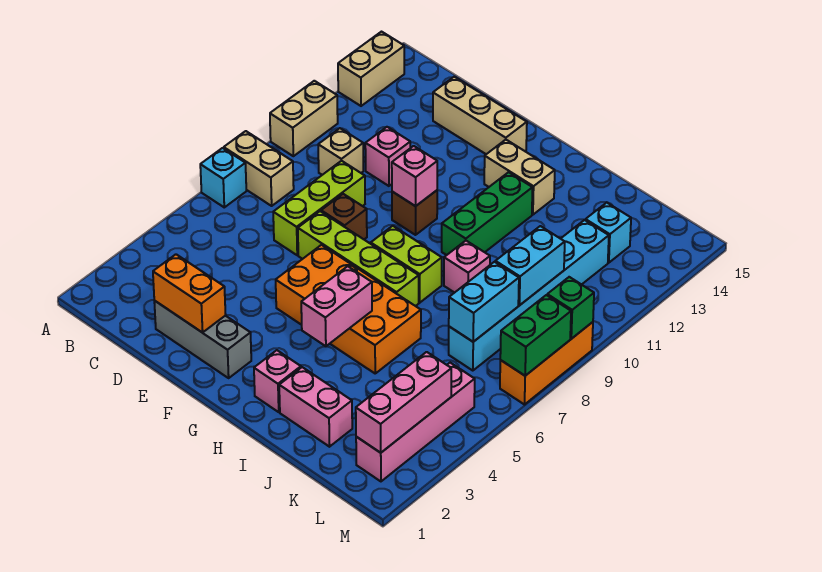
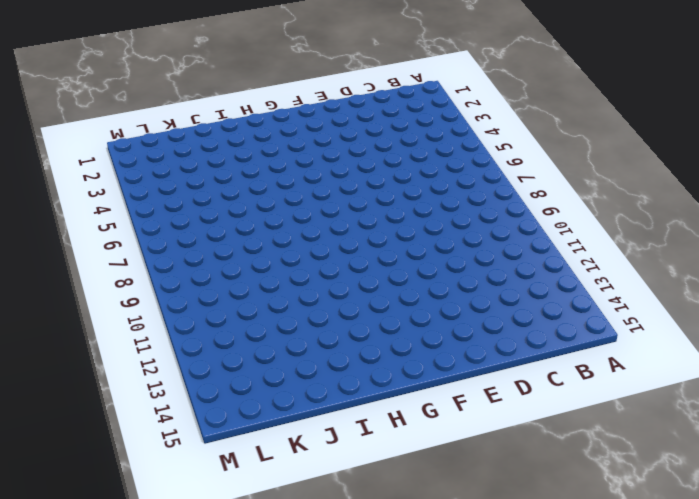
none -> cyan 1x1 brick [200,148,246,207]
none -> tan 1x2 brick [224,131,294,206]
none -> tan 1x2 brick [270,81,338,156]
none -> tan 1x2 brick [338,32,404,106]

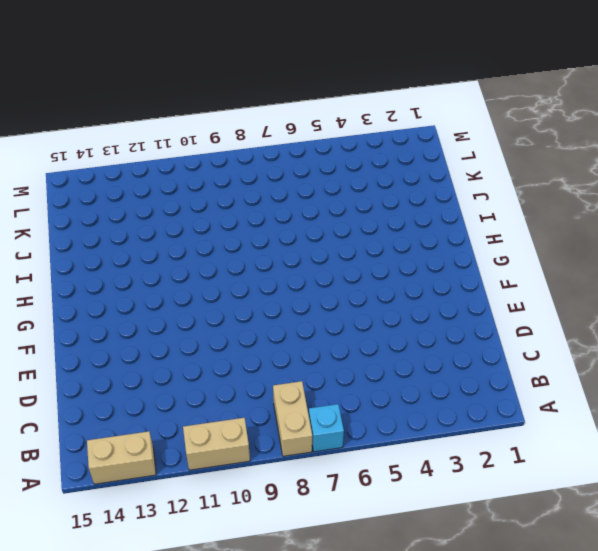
none -> tan 1x1 brick [318,128,363,175]
none -> grey 1x3 brick [154,301,251,378]
none -> lime 1x3 brick [273,161,365,255]
none -> pink 1x1 brick [365,127,410,186]

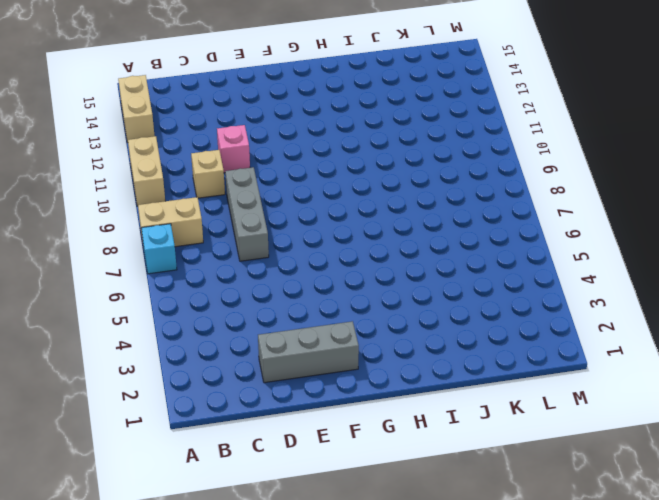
grey 1x3 brick [225,167,269,261] -> lime 1x3 brick [273,161,365,255]
none -> tan 1x3 brick [433,77,527,154]
none -> lime 1x4 brick [298,211,419,306]
none -> brown 1x1 brick [321,194,367,239]
none -> orange 2x4 brick [276,245,421,373]

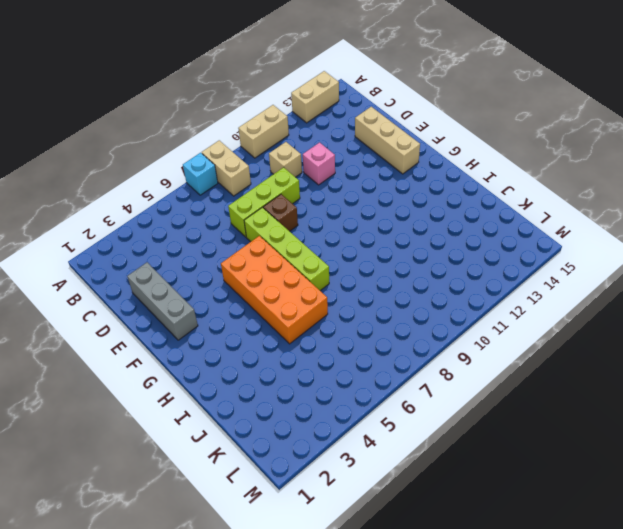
none -> brown 1x1 brick [392,190,437,235]
none -> lime 1x2 brick [371,226,442,303]
none -> tan 1x2 brick [484,140,555,215]
none -> pink 1x1 brick [254,350,301,412]

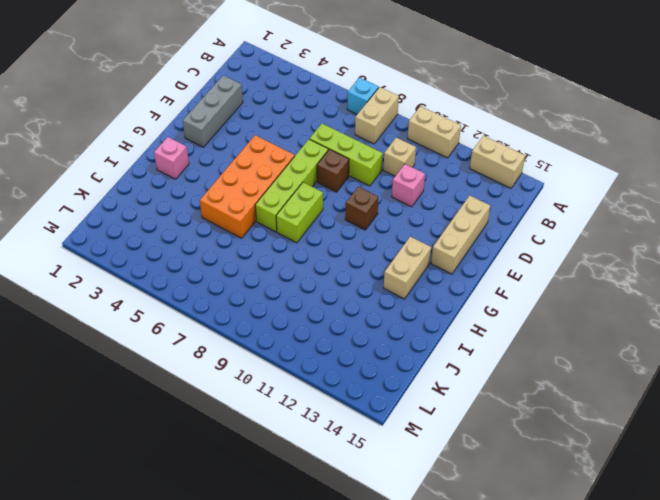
none -> green 1x3 brick [442,172,533,255]
none -> pink 1x2 brick [279,367,352,447]
none -> pink 1x1 brick [444,241,490,293]
none -> cyan 1x6 brick [449,220,609,371]

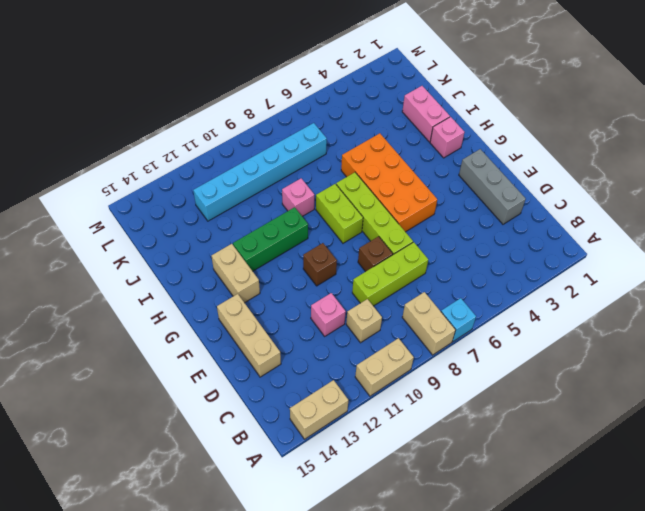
none -> cyan 1x1 brick [586,203,631,263]
none -> pink 1x4 brick [356,363,475,481]
none -> orange 1x3 brick [500,322,593,405]
none -> orange 1x2 brick [153,254,226,333]

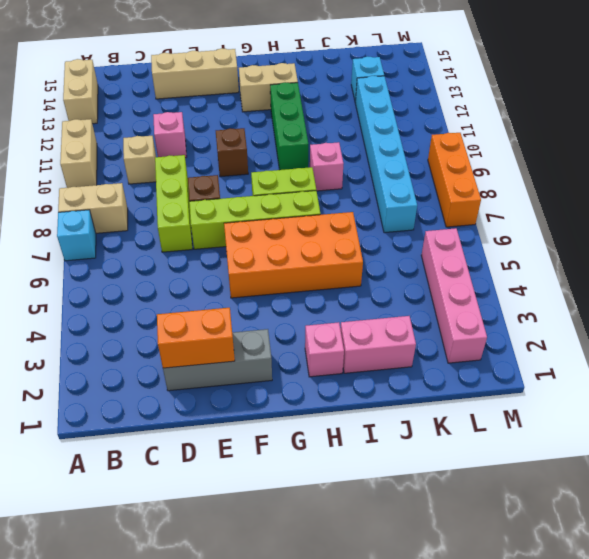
none -> pink 1x1 brick [392,146,437,206]
none -> pink 1x2 brick [301,266,372,346]
none -> cyan 1x2 brick [449,262,519,342]
none -> cyan 1x2 brick [495,226,565,305]

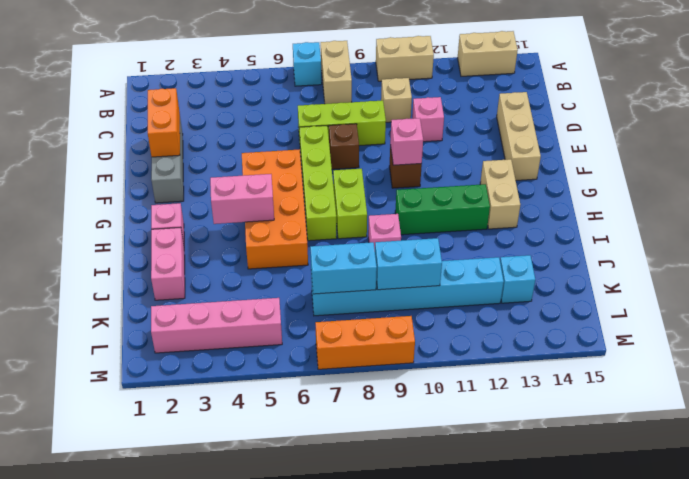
none -> pink 1x3 brick [356,352,451,453]
none -> green 1x2 brick [500,295,571,376]
none -> green 1x1 brick [547,277,594,339]

